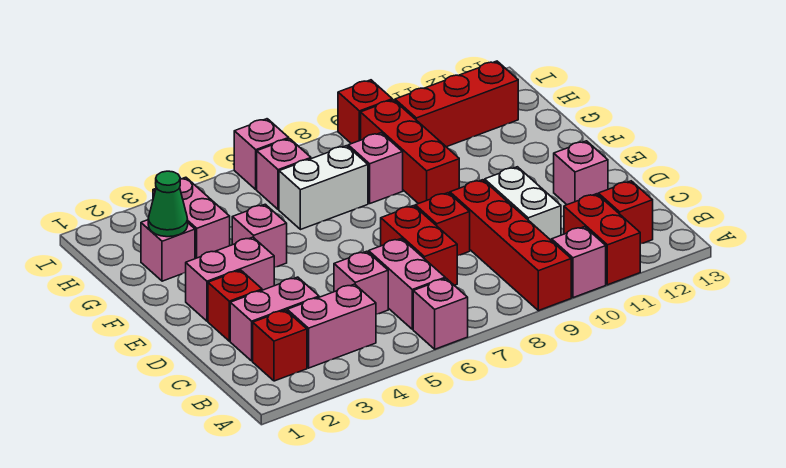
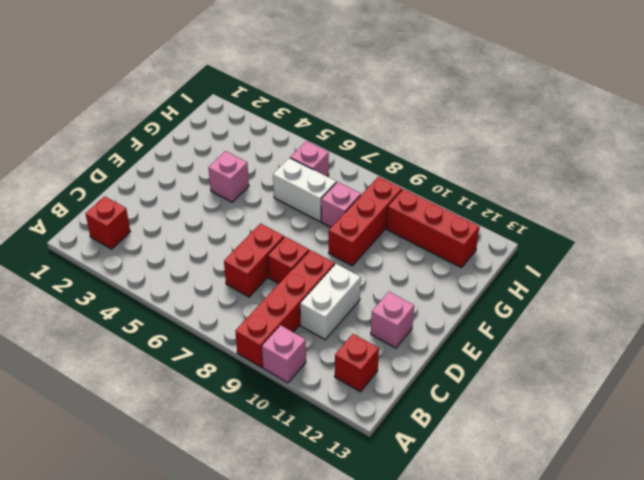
none -> pink 1x1 brick [413,278,468,349]
none -> red 1x2 brick [564,194,640,285]
none -> pink 1x2 brick [287,284,376,368]

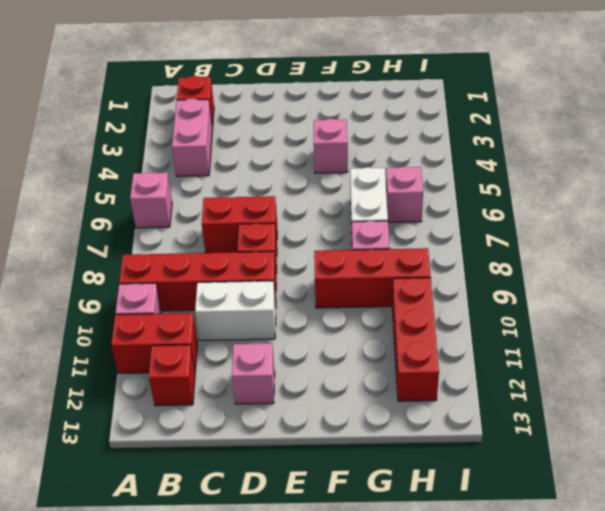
none -> pink 1x2 brick [369,238,445,329]
none -> pink 1x2 brick [230,277,319,361]
none -> pink 1x1 brick [334,251,388,314]

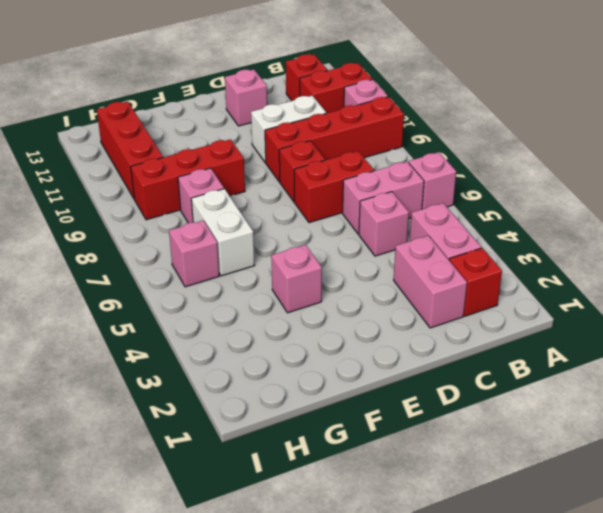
none -> red 1x1 brick [208,270,262,341]
none -> pink 1x2 brick [186,237,275,321]
none -> pink 1x1 brick [141,220,195,281]

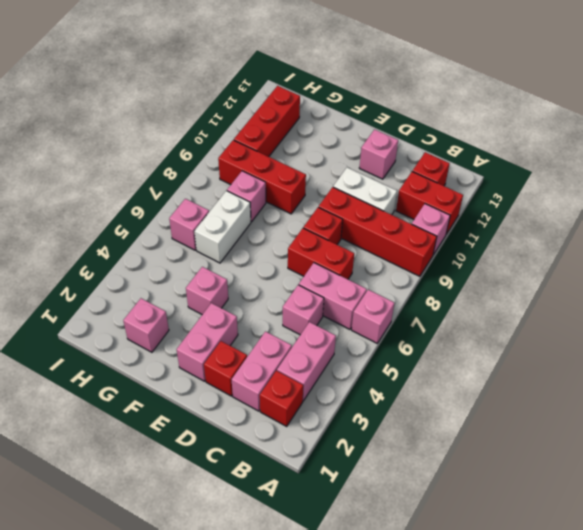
none -> pink 1x2 brick [153,177,230,259]
none -> pink 1x1 brick [234,119,289,189]
none -> red 1x1 brick [338,80,392,144]

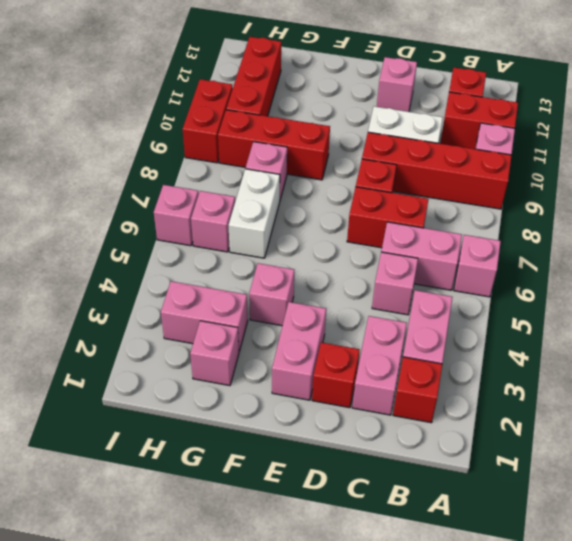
red 1x2 brick [183,79,233,163] -> red 1x1 brick [338,80,392,144]
none -> green 1x1 cone [148,171,188,237]

